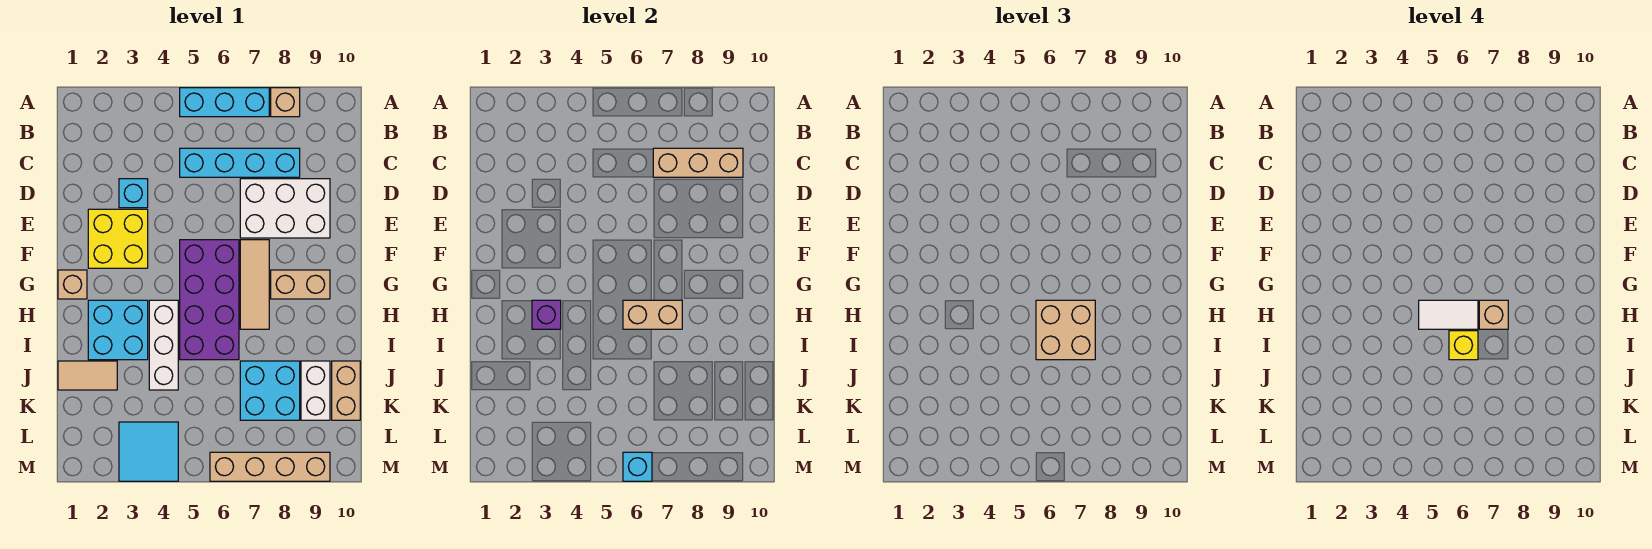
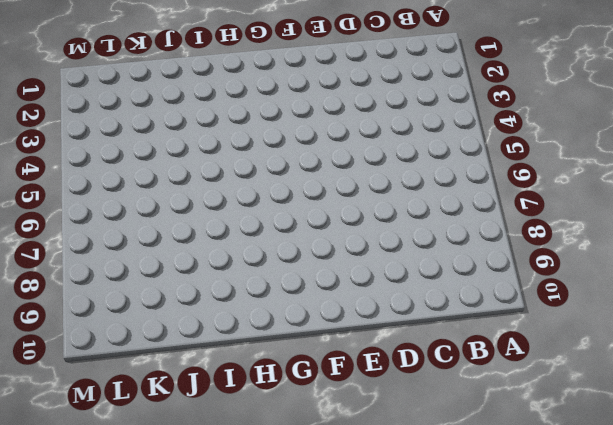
none -> cyan 1x3 brick [180,88,269,117]
none -> tan 1x1 brick [271,88,300,117]
none -> cyan 1x4 brick [180,148,300,177]

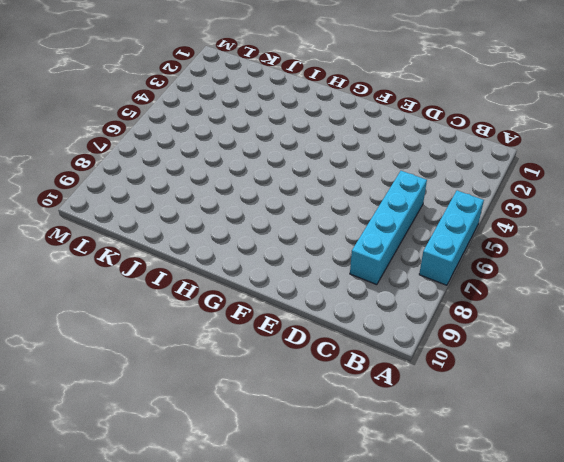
none -> tan 1x1 brick [271,88,300,117]
none -> cyan 1x1 brick [119,179,148,208]
none -> white 2x3 brick [240,179,330,238]

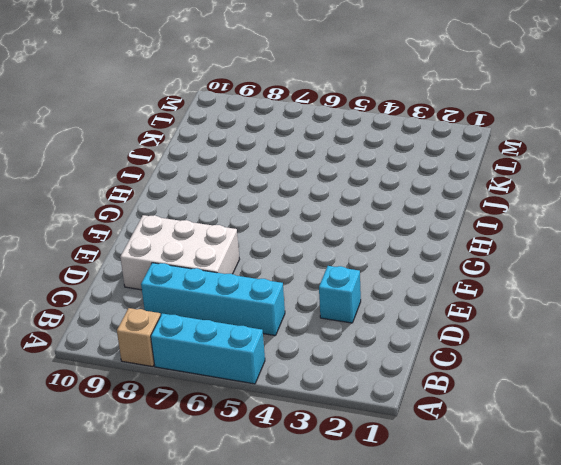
none -> yellow 2x2 brick [88,209,148,268]
none -> purple 2x4 brick [180,240,239,360]
none -> tan 1x3 tile [240,240,269,329]

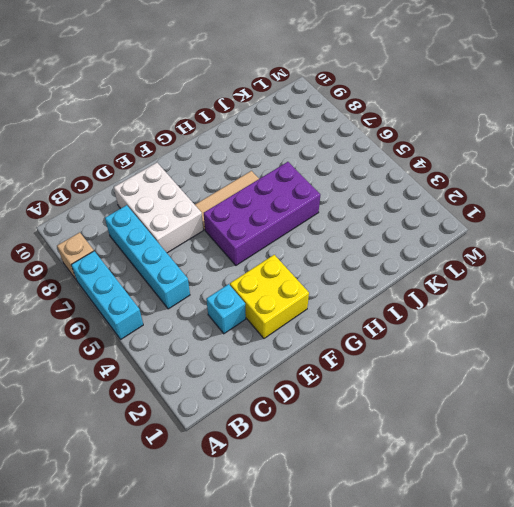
none -> tan 1x1 brick [58,270,87,299]
none -> tan 1x2 brick [271,270,330,299]
none -> cyan 2x2 brick [88,300,148,360]

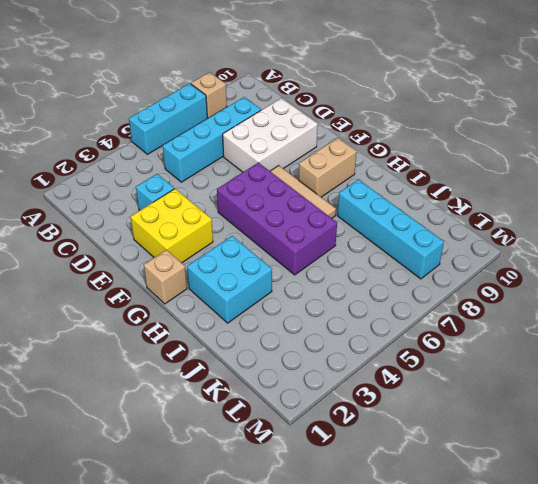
cyan 1x4 brick [337,180,444,279] -> cyan 2x2 brick [240,361,300,420]
none -> white 1x3 brick [149,300,178,390]
none -> tan 1x2 tile [58,361,117,390]
none -> white 1x2 brick [301,361,330,420]

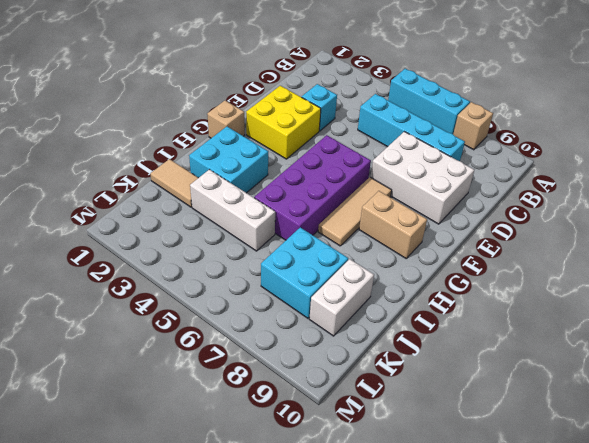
white 1x3 brick [190,170,275,251] -> white 1x3 brick turned to [149,300,178,390]
none -> tan 1x2 brick [332,361,360,420]
none -> cyan 2x2 tile [119,422,178,481]
none -> tan 1x4 brick [210,452,330,481]

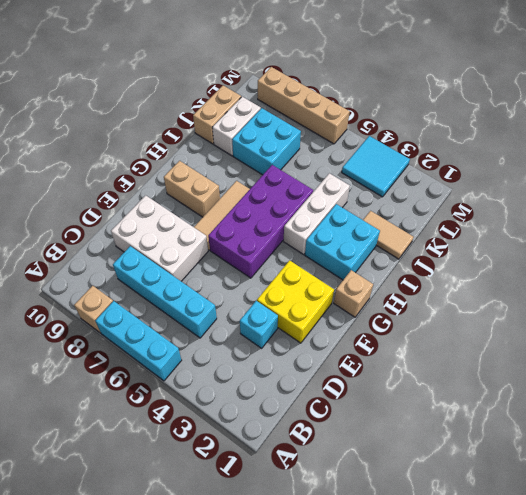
none -> tan 1x3 brick [653,148,743,177]
none -> purple 1x1 brick [532,300,561,329]
none -> tan 1x2 brick [623,300,682,329]

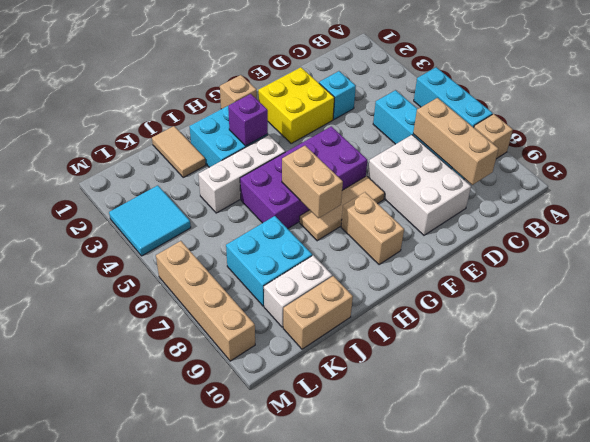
none -> cyan 1x1 brick [623,452,652,481]
none -> tan 2x2 brick [1036,300,1095,360]
none -> white 1x2 tile [1419,300,1478,329]

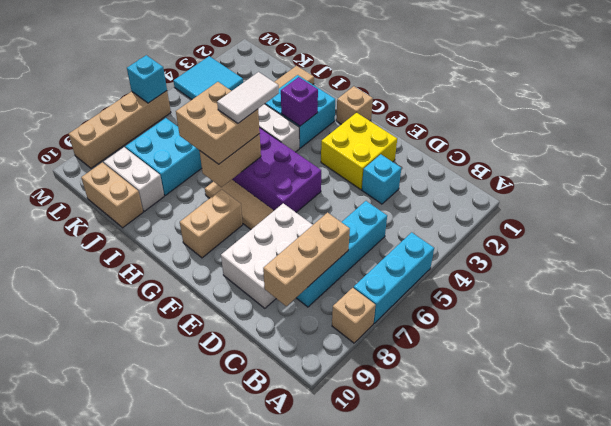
none -> tan 1x1 brick [1479,300,1508,329]
none -> yellow 1x1 brick [1449,331,1478,360]

